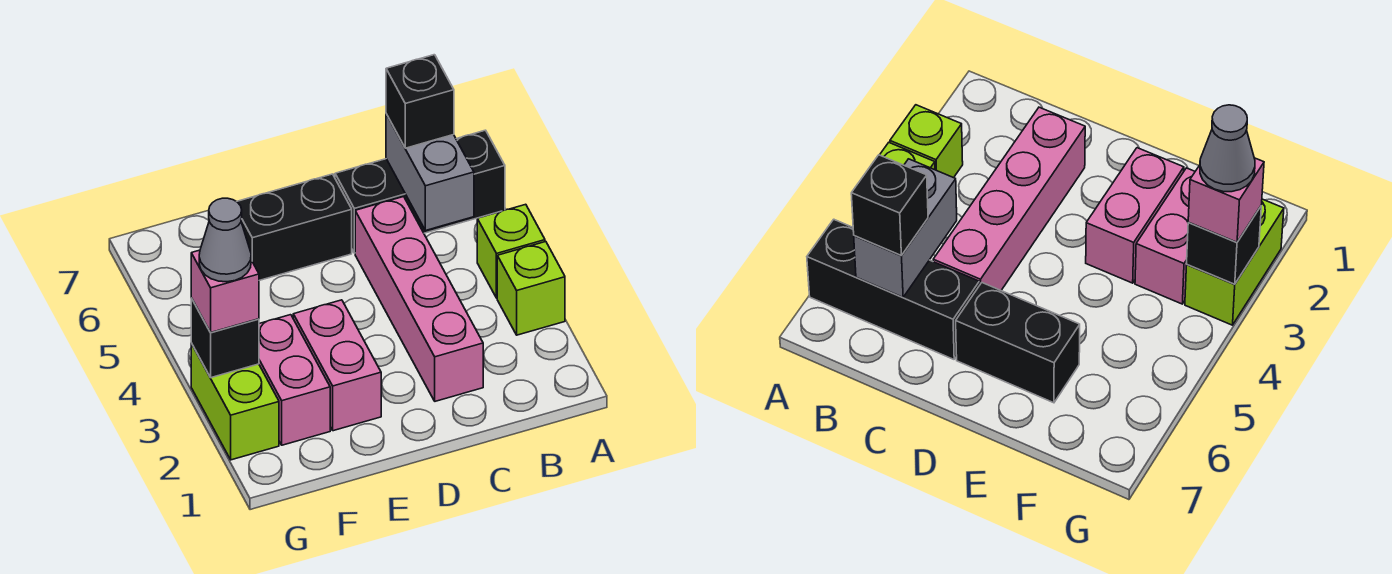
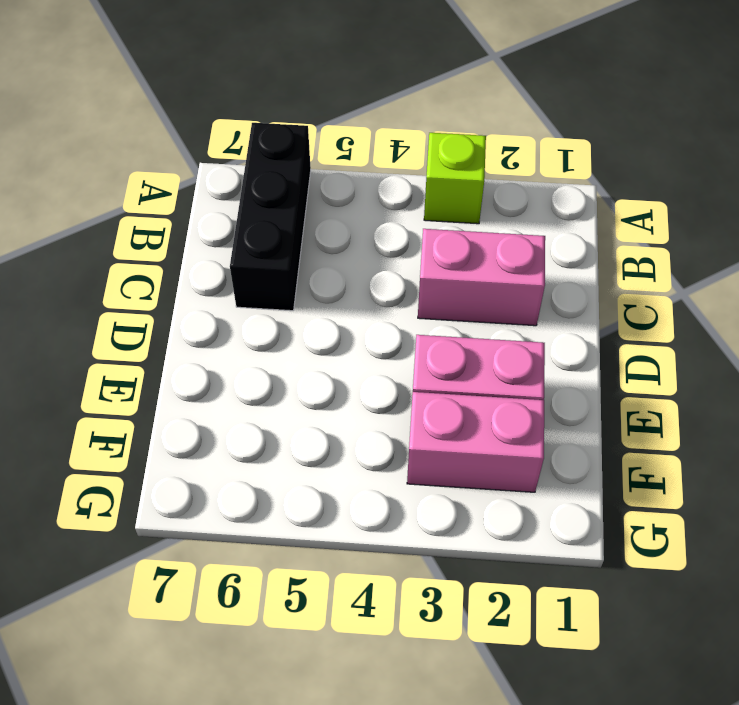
pink 1x2 brick [418,229,545,326] -> pink 1x4 brick [355,197,483,401]
none -> lime 1x1 brick [477,204,545,298]
none -> black 1x2 brick [237,174,352,280]
none -> lime 1x2 brick [191,343,279,460]

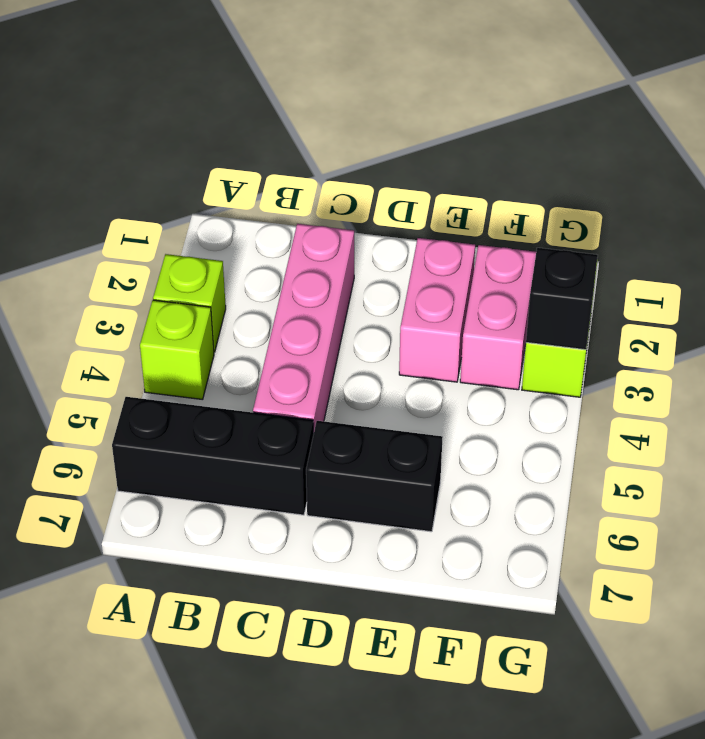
none -> grey 1x2 brick [386,114,474,231]
none -> black 1x1 brick [386,55,454,148]
none -> pink 1x1 brick [191,250,259,332]

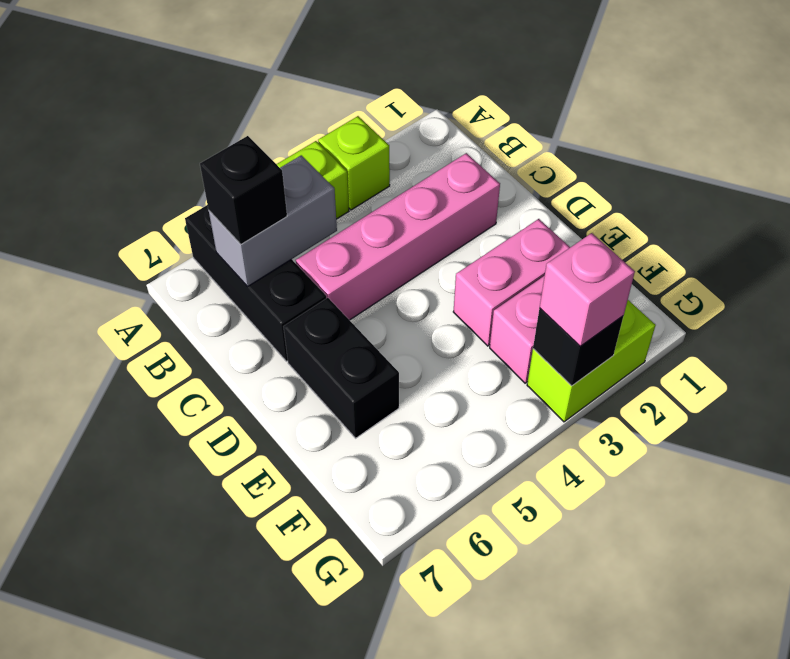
none -> grey 1x1 cone [199,198,251,282]

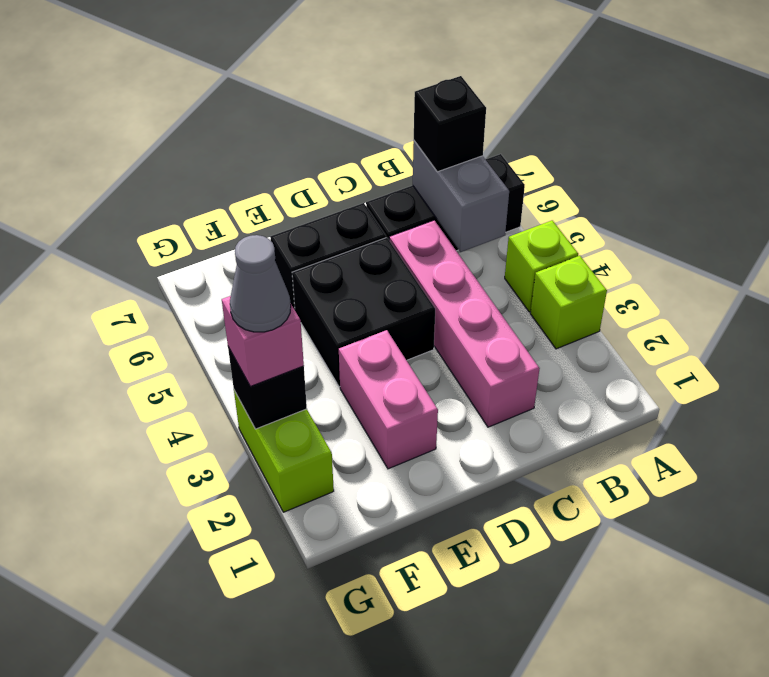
black 2x2 brick [292,238,435,387] -> none
none -> pink 1x2 brick [259,315,330,445]

